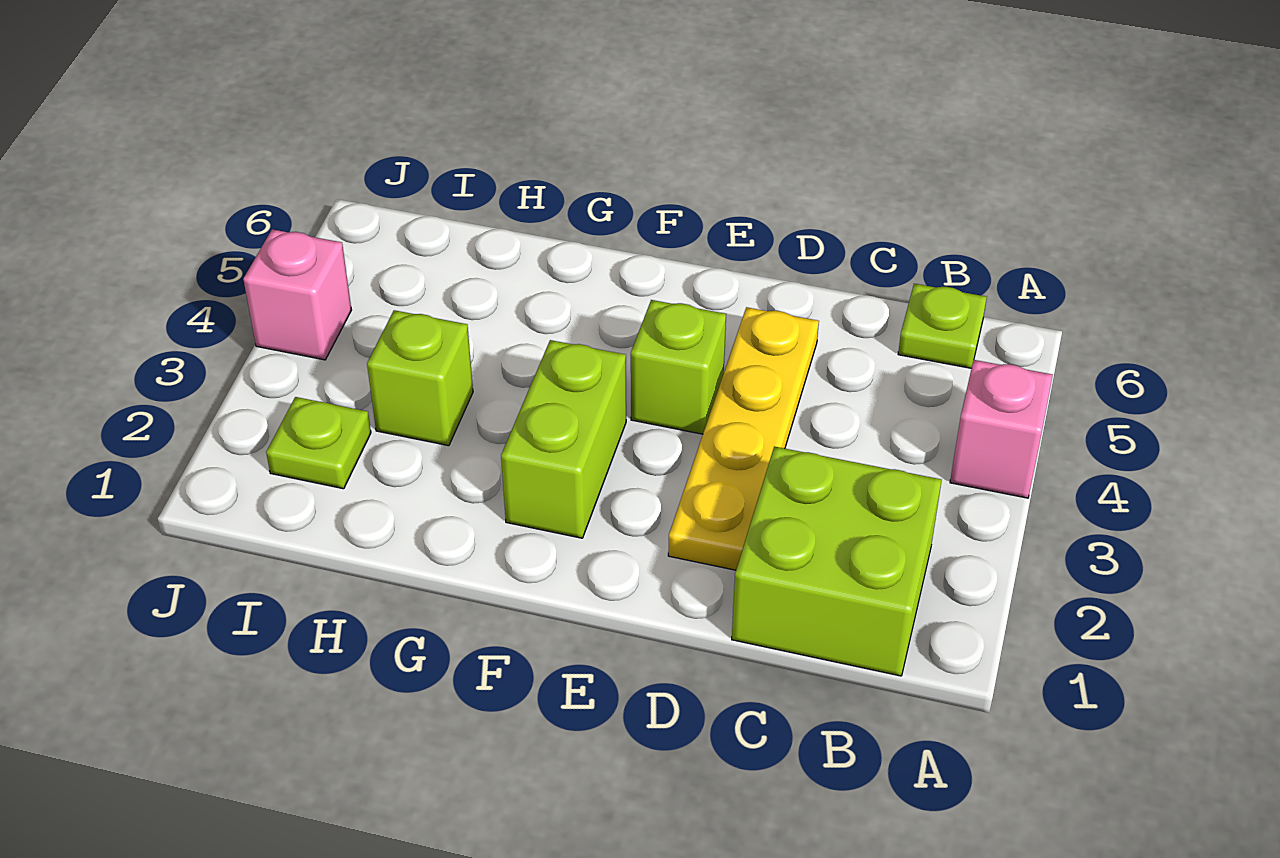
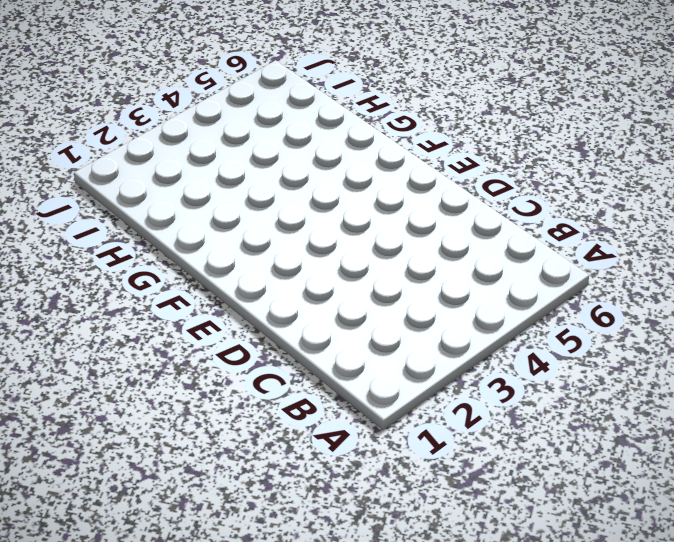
none -> pink 1x1 brick [950,360,1053,498]
none -> lime 2x2 brick [732,447,942,676]

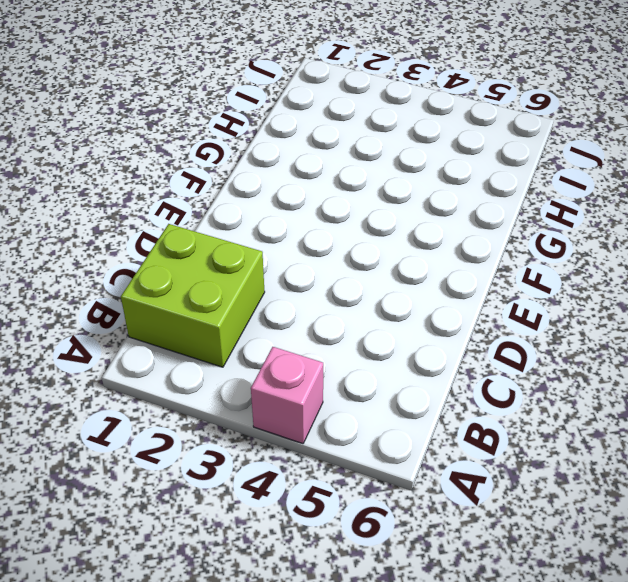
none -> lime 1x1 plate [898,284,987,368]
none -> yellow 1x4 plate [668,307,819,570]

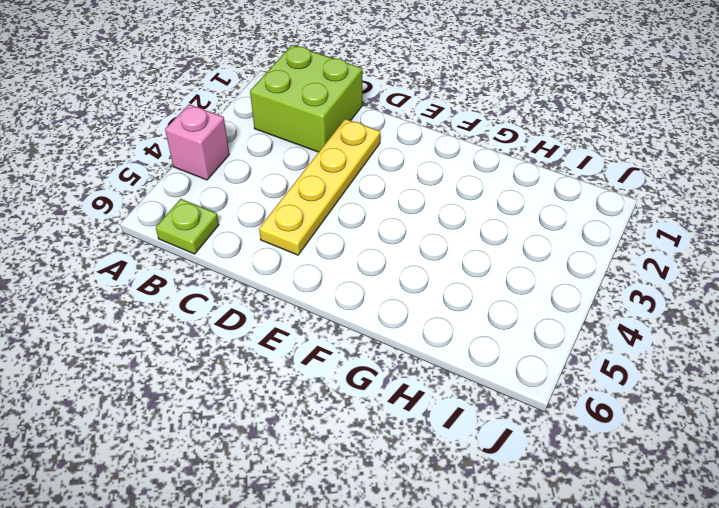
none -> lime 1x1 brick [631,300,726,434]
none -> lime 1x2 brick [501,340,626,538]

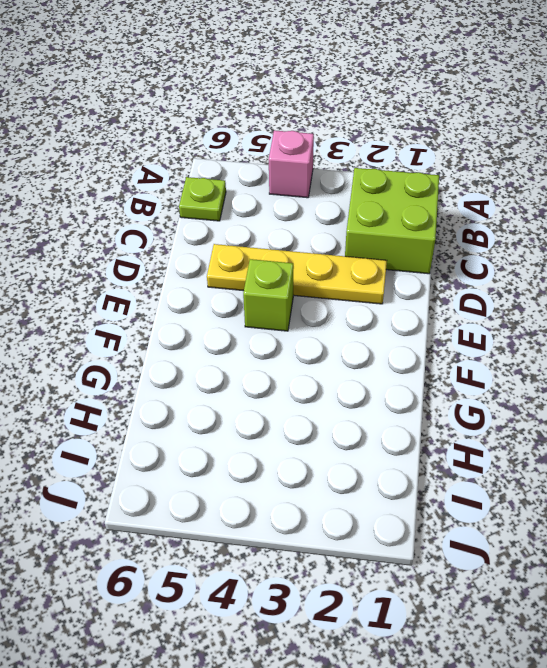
none -> lime 1x2 brick [501,340,626,538]
none -> lime 1x1 brick [367,310,473,446]

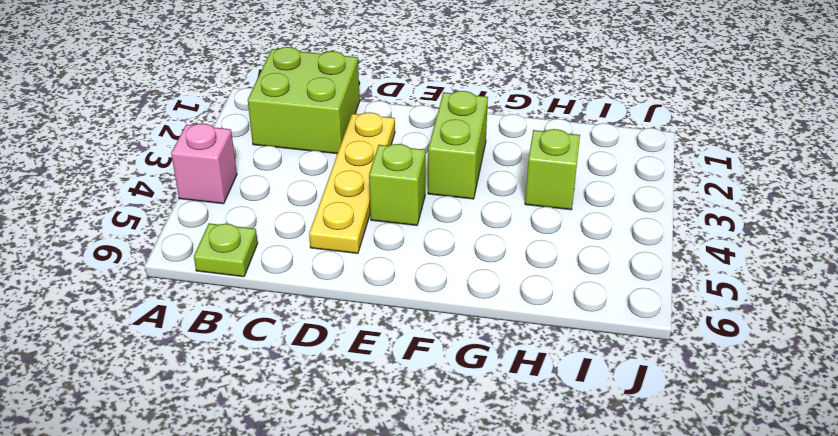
none -> lime 1x1 plate [266,397,371,489]
none -> pink 1x1 brick [243,229,351,360]

